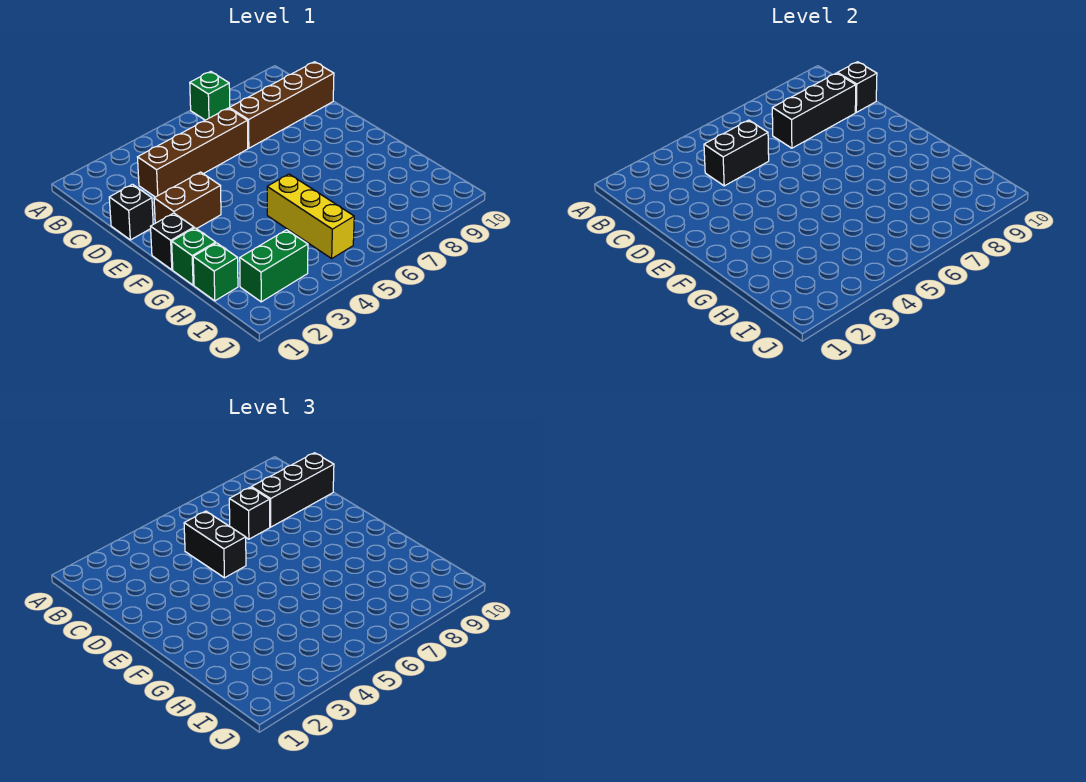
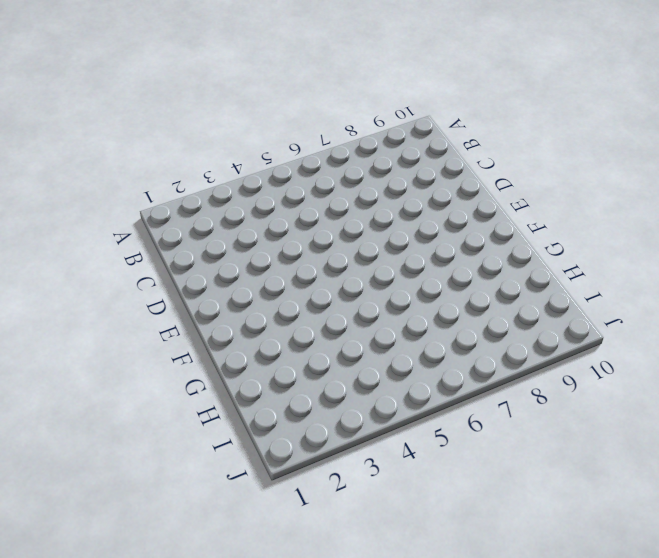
none -> green 1x1 brick [190,72,230,120]
none -> brown 1x4 brick [138,108,248,197]
none -> brown 1x4 brick [229,62,334,148]

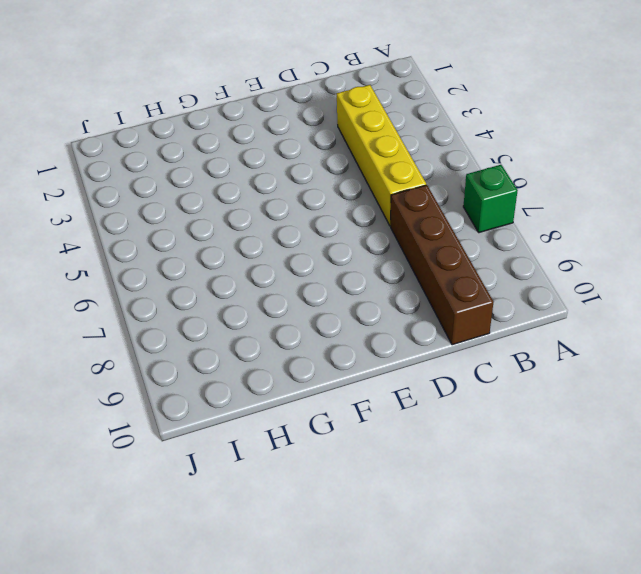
yellow 1x4 brick [337,85,426,226] -> brown 1x4 brick [138,108,248,197]
none -> black 1x1 brick [109,184,153,240]
none -> brown 1x2 brick [154,172,221,229]
none -> black 1x1 brick [151,213,194,270]

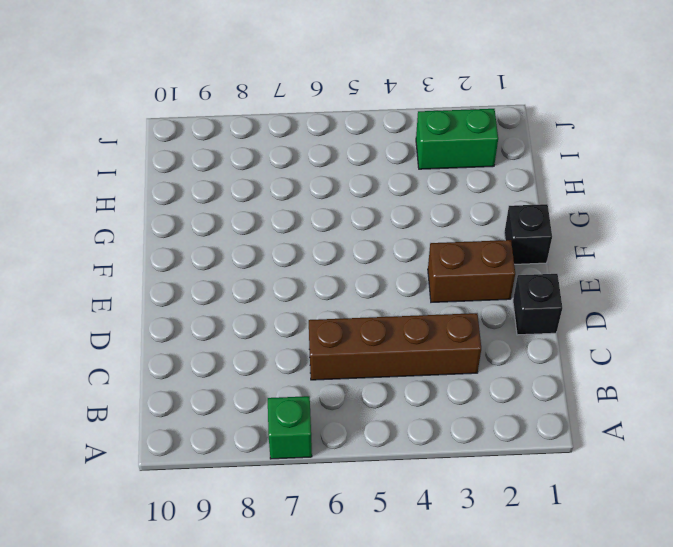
none -> brown 1x4 brick [229,62,334,148]
none -> green 1x1 brick [172,228,216,285]
none -> yellow 1x3 brick [267,174,354,258]

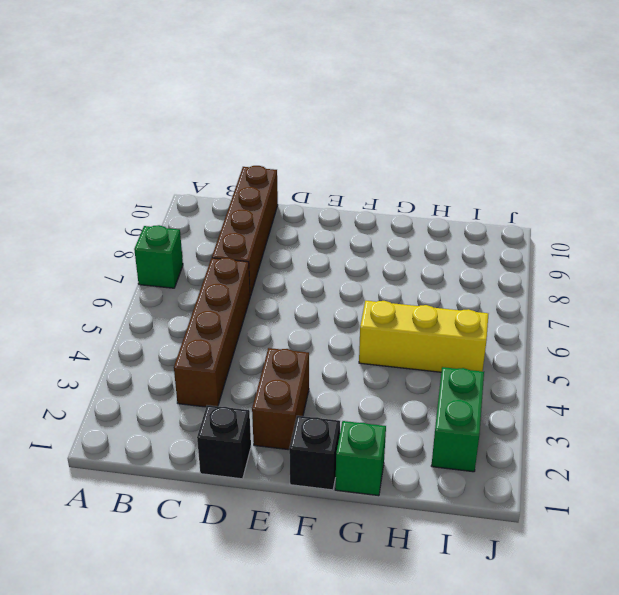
none -> green 1x1 brick [193,243,238,301]
none -> black 1x2 brick [704,120,769,186]
none -> black 1x3 brick [772,73,856,148]

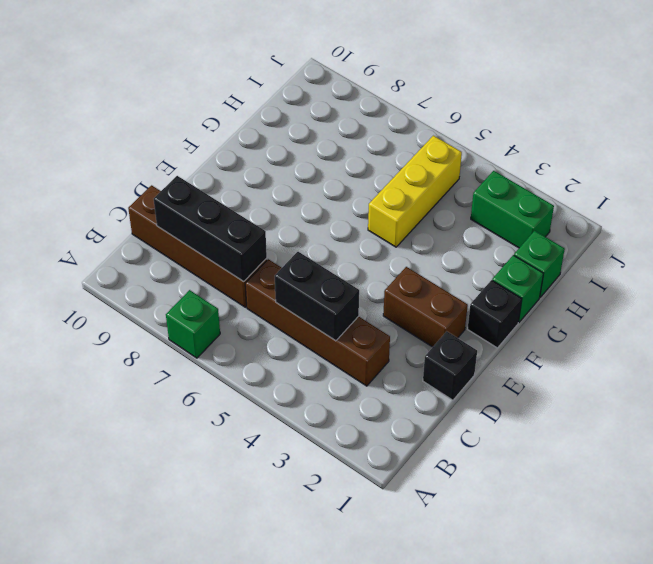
none -> black 1x1 brick [837,62,877,112]
none -> black 1x2 brick [184,511,246,578]
none -> black 1x1 brick [229,487,270,539]

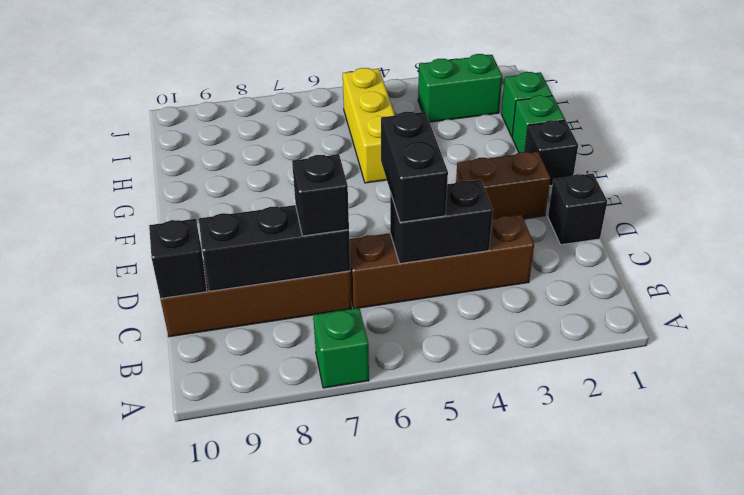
none -> black 1x3 brick [251,453,334,527]

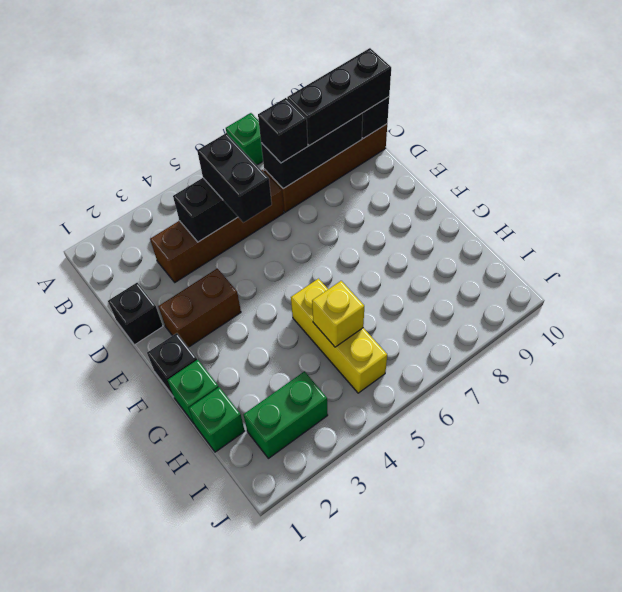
yellow 1x1 brick [312,281,364,347] -> none

